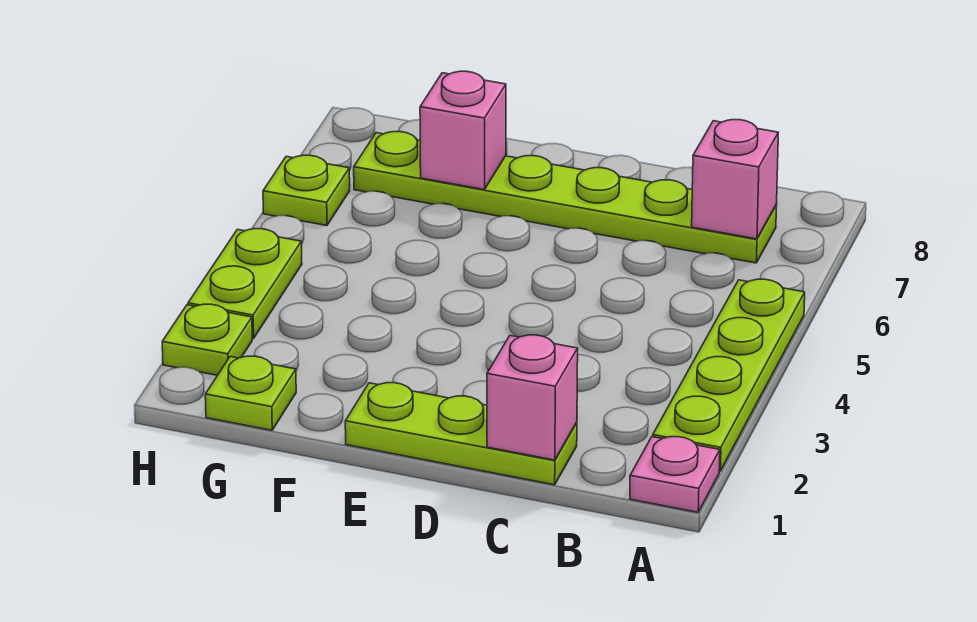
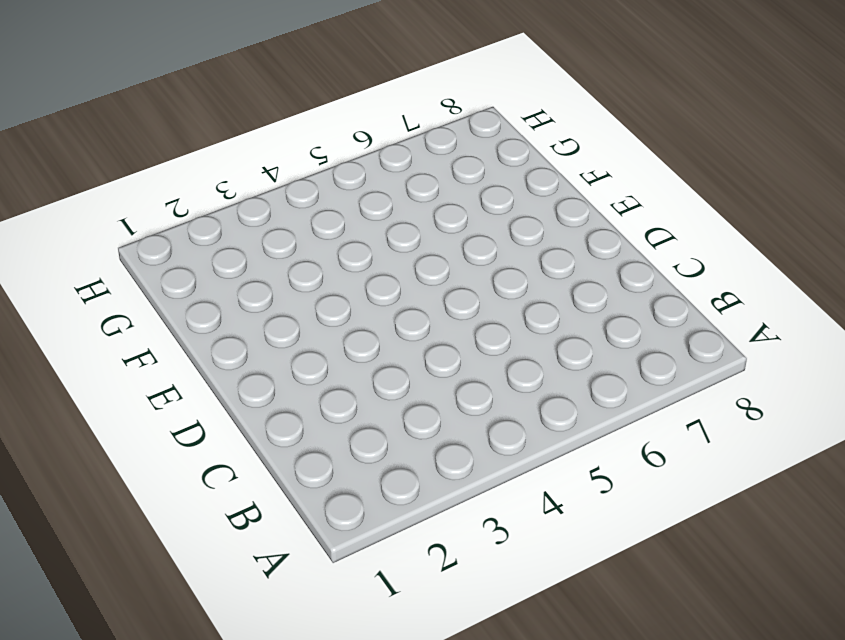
none -> pink 1x1 plate [630,437,720,512]
none -> lime 1x4 plate [653,279,805,471]

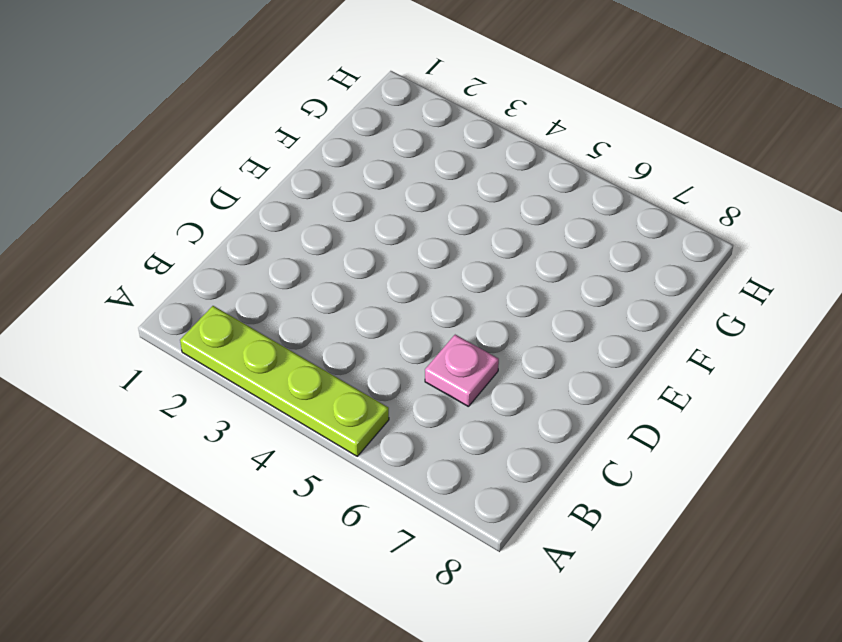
pink 1x1 plate [425,335,499,407] -> pink 1x1 plate moved to [630,437,720,512]
none -> lime 1x6 plate [354,131,777,263]
none -> lime 1x3 plate [345,383,577,485]

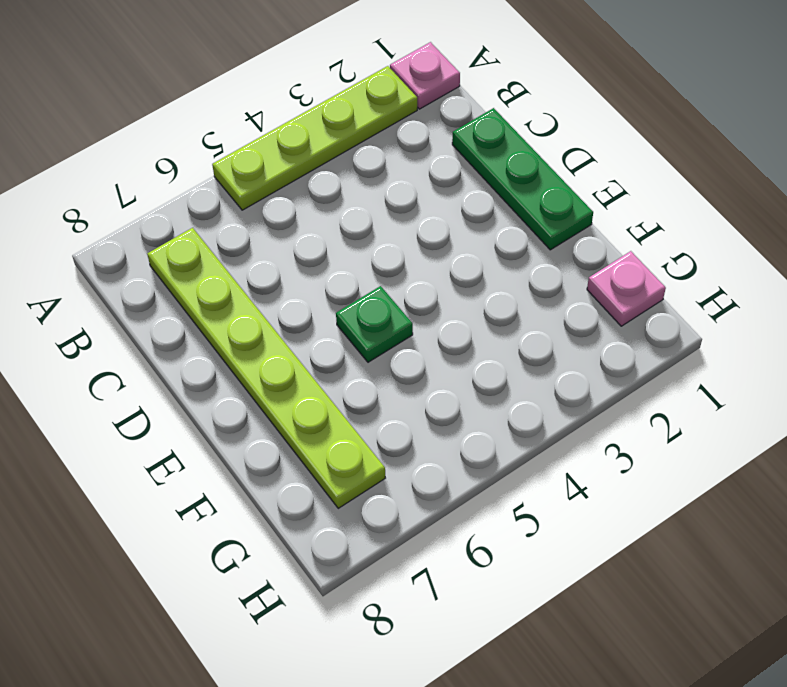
green 1x3 plate [452,108,593,250] -> lime 1x3 plate [345,383,577,485]
green 1x1 plate [336,286,413,362] -> none
pink 1x1 plate [587,251,666,326] -> lime 1x1 plate [205,356,296,430]
none -> lime 1x1 plate [162,304,252,375]
none -> lime 1x2 plate [188,229,302,339]

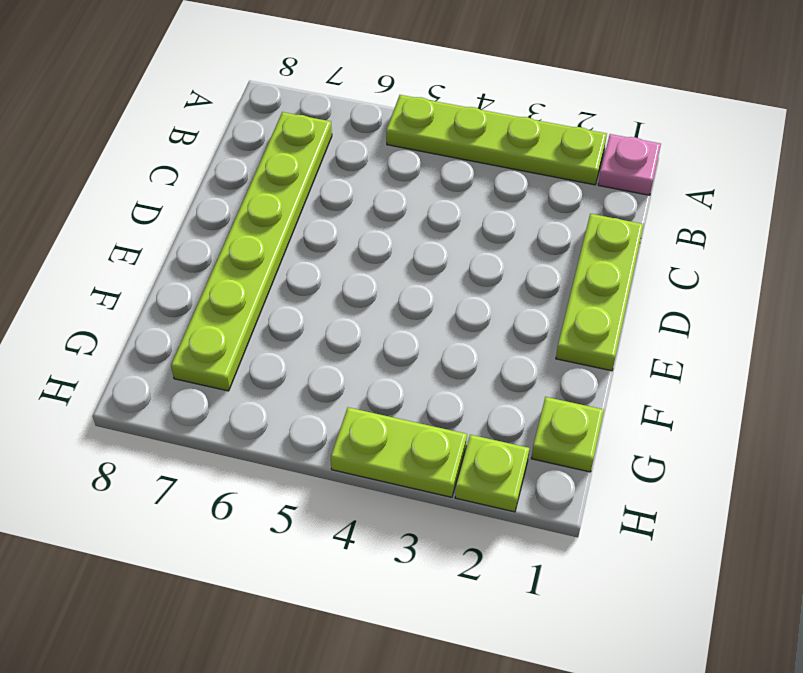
none -> lime 1x1 plate [263,155,350,226]
none -> pink 1x1 brick [692,120,778,239]

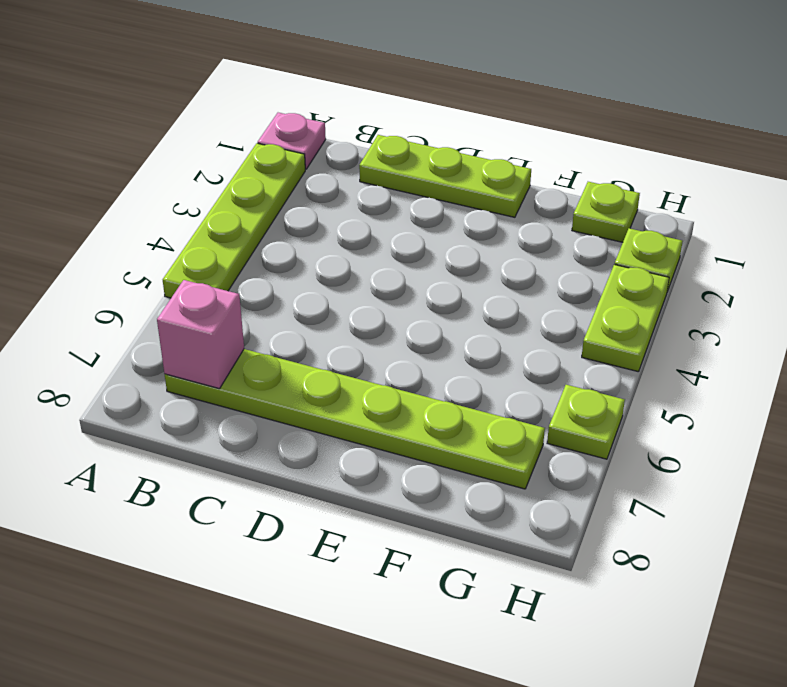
none -> pink 1x1 brick [487,335,578,460]
none -> pink 1x1 brick [420,71,506,190]

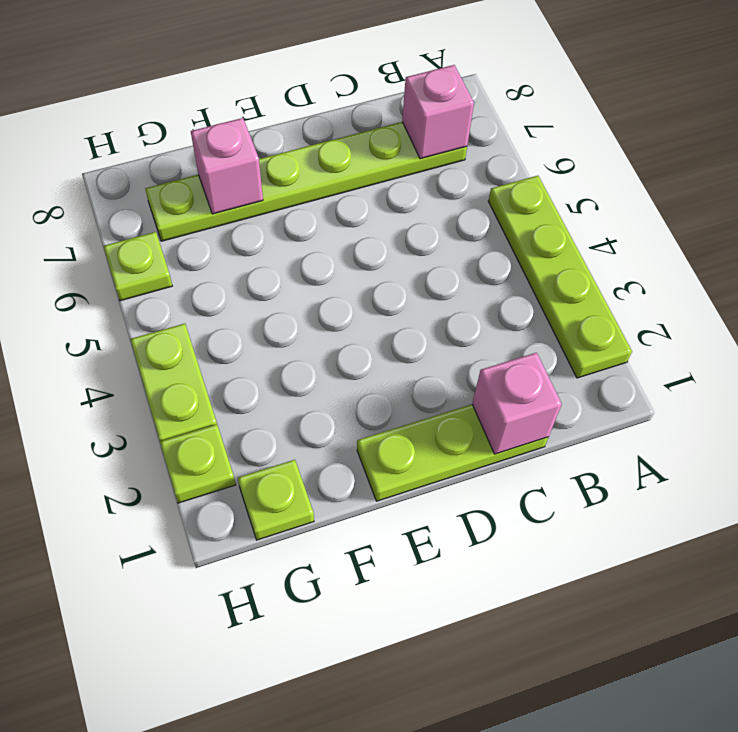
none -> pink 1x1 plate [630,437,720,512]

